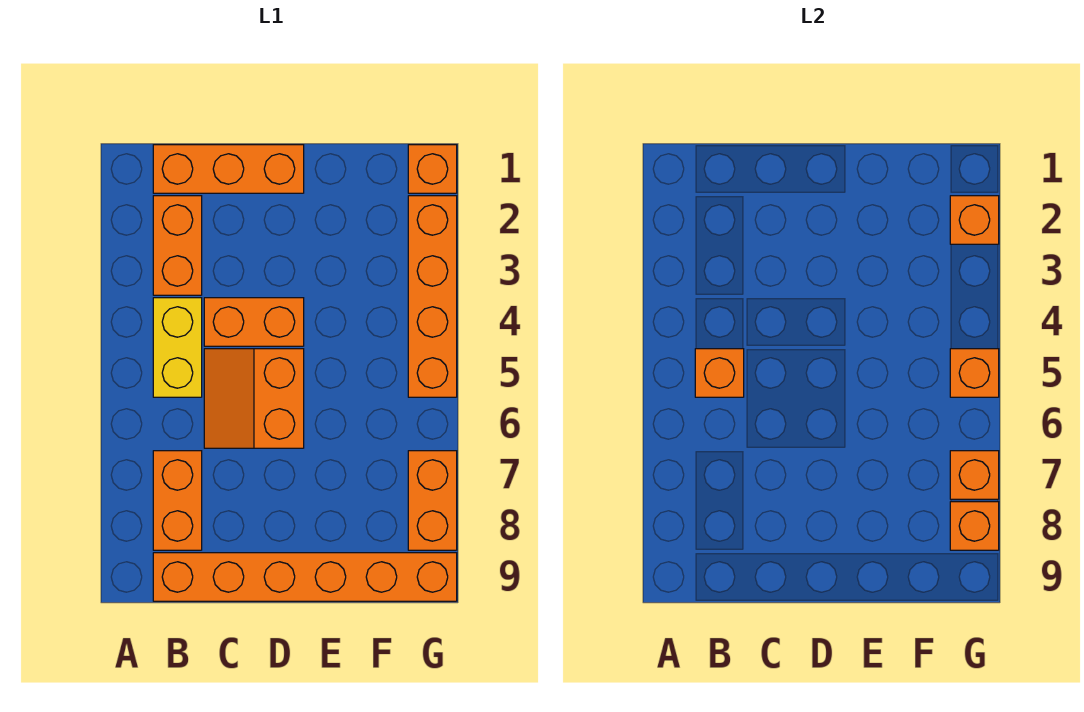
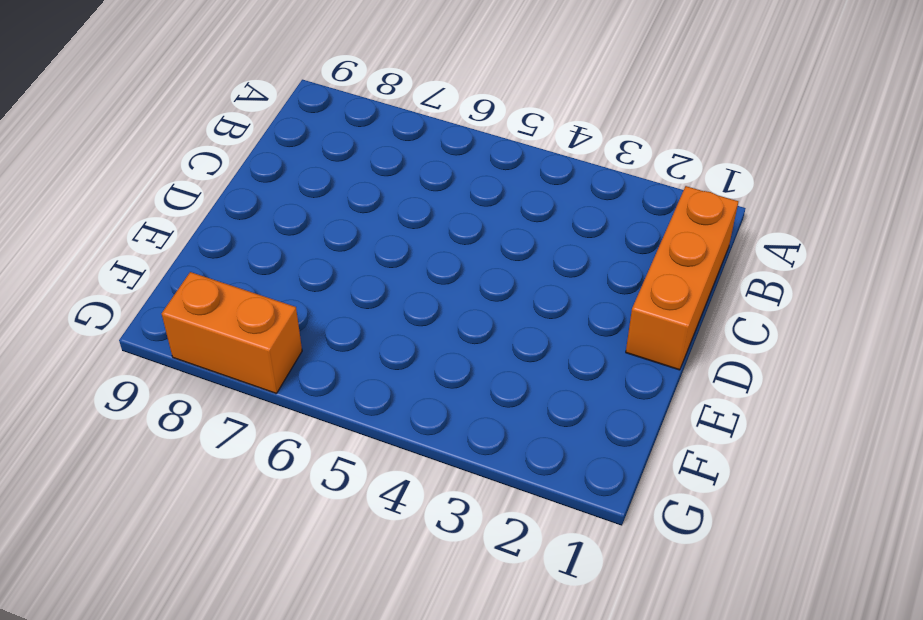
none -> orange 1x2 brick [153,196,202,295]
none -> yellow 1x2 brick [153,298,202,397]
none -> orange 1x2 brick [153,451,202,550]

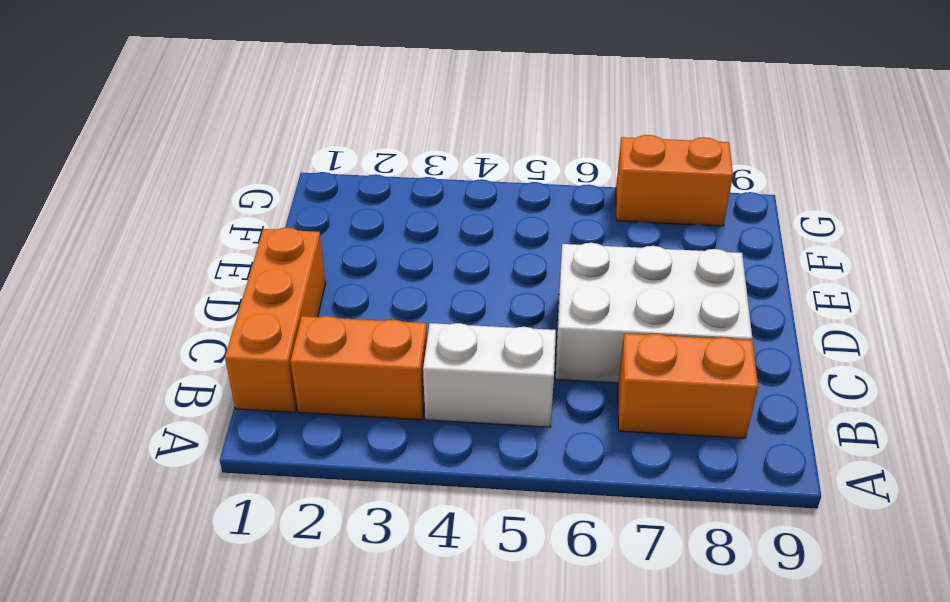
white 1x2 brick [423,323,556,427] -> yellow 1x2 brick [153,298,202,397]
white 2x3 brick [556,243,752,383] -> orange 2x2 slope [204,349,304,448]
none -> orange 1x6 brick [153,553,457,601]
none -> orange 1x2 brick [204,298,304,346]
none -> orange 1x1 brick [408,145,457,193]

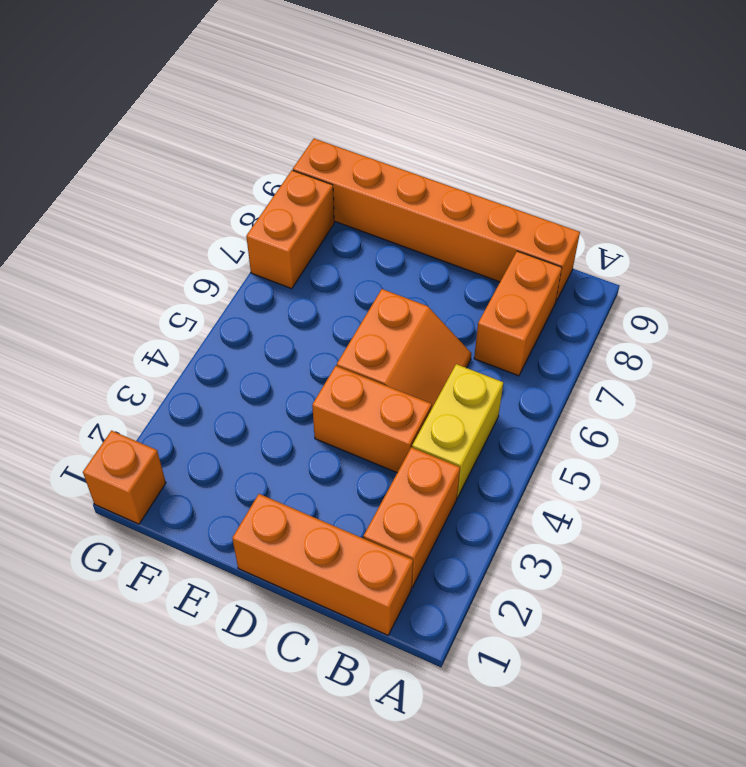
none -> orange 1x4 brick [408,196,457,397]
none -> orange 1x1 brick [695,349,744,397]
none -> orange 1x1 brick [950,196,999,244]

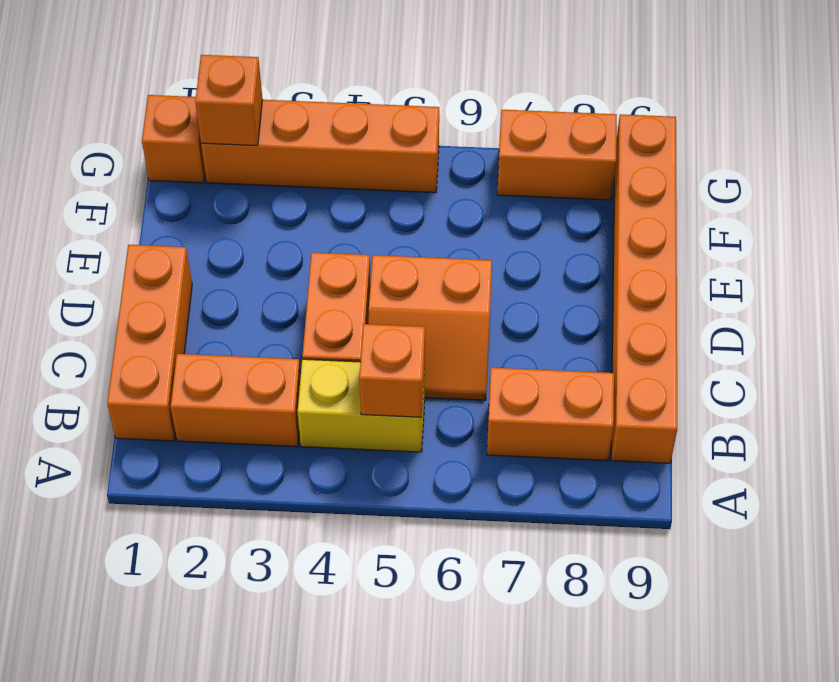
none -> orange 1x1 brick [950,349,999,397]
none -> orange 1x1 brick [950,451,999,499]
none -> orange 1x1 brick [950,502,999,550]

